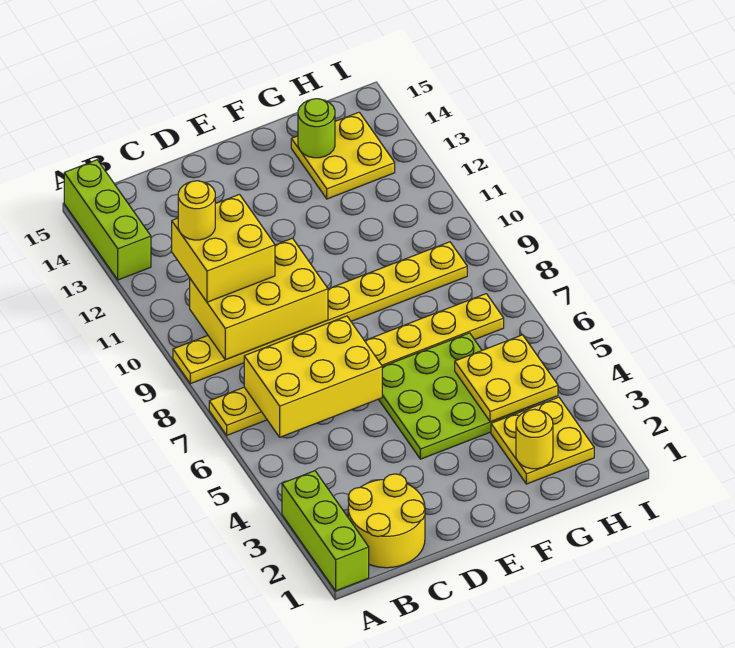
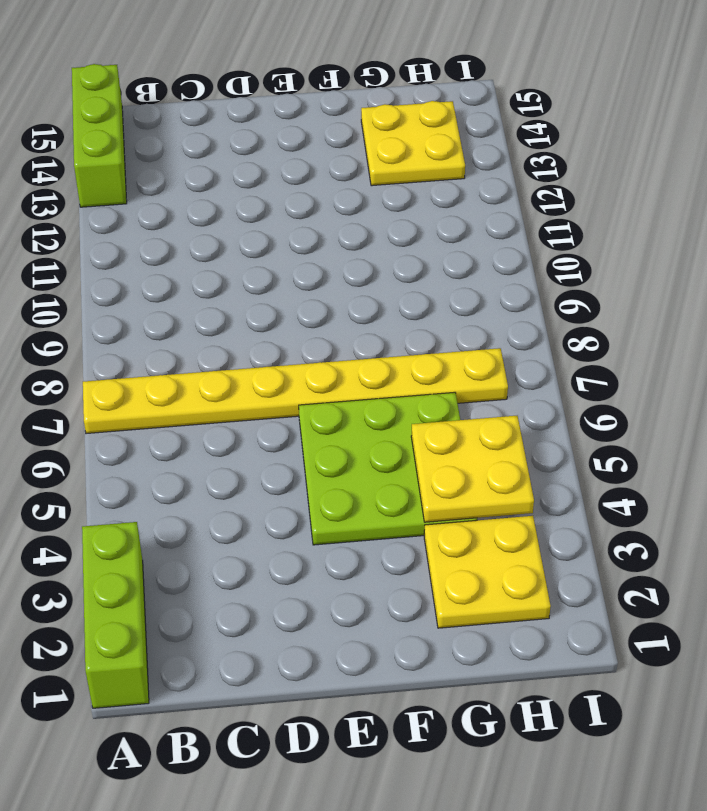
none -> yellow 1x8 plate [173,242,467,384]
none -> yellow 2x2 round brick [348,474,425,568]
none -> yellow 2x3 brick [244,316,382,437]

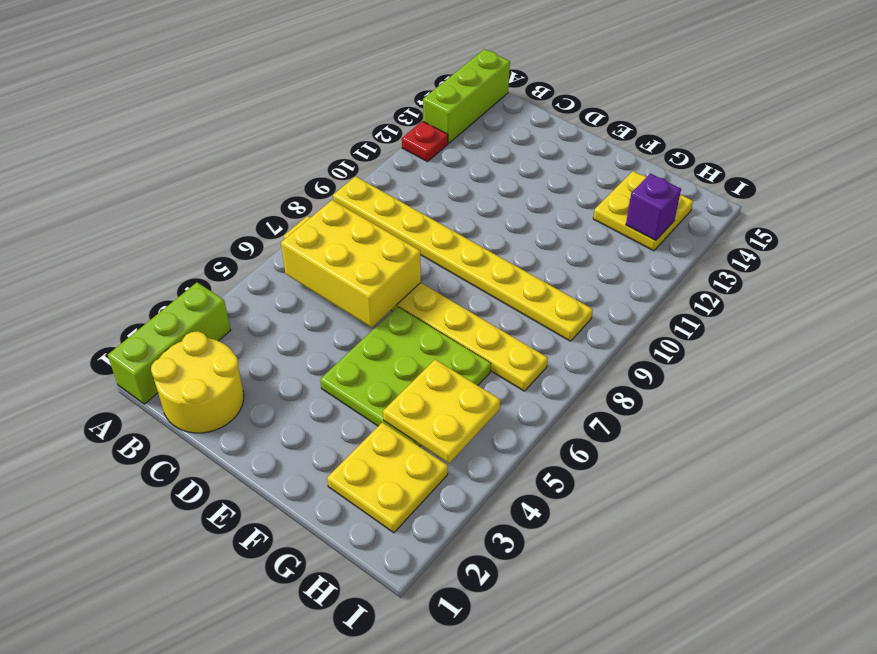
red 1x1 plate [402,121,448,162] -> none
purple 1x1 brick [626,174,681,241] -> none
none -> yellow 2x3 brick [190,238,328,360]
none -> yellow 1x1 round brick [516,409,553,469]
none -> lime 1x1 round brick [298,99,335,158]

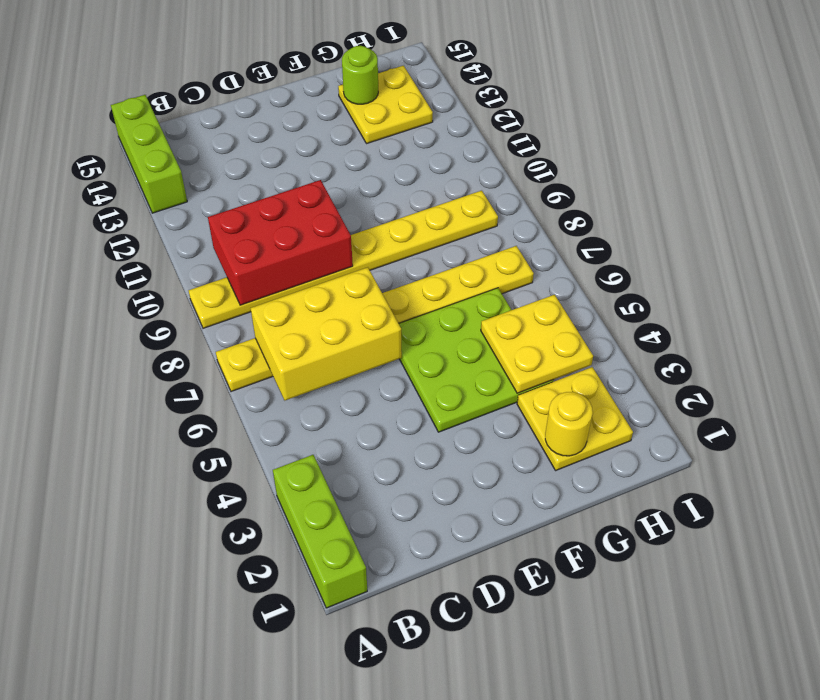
red 2x3 brick [208,180,353,305] -> yellow 2x3 brick [190,238,328,360]
none -> yellow 2x2 round brick [348,474,425,568]
none -> yellow 2x2 brick [172,194,275,302]
none -> yellow 1x1 round brick [178,181,215,240]

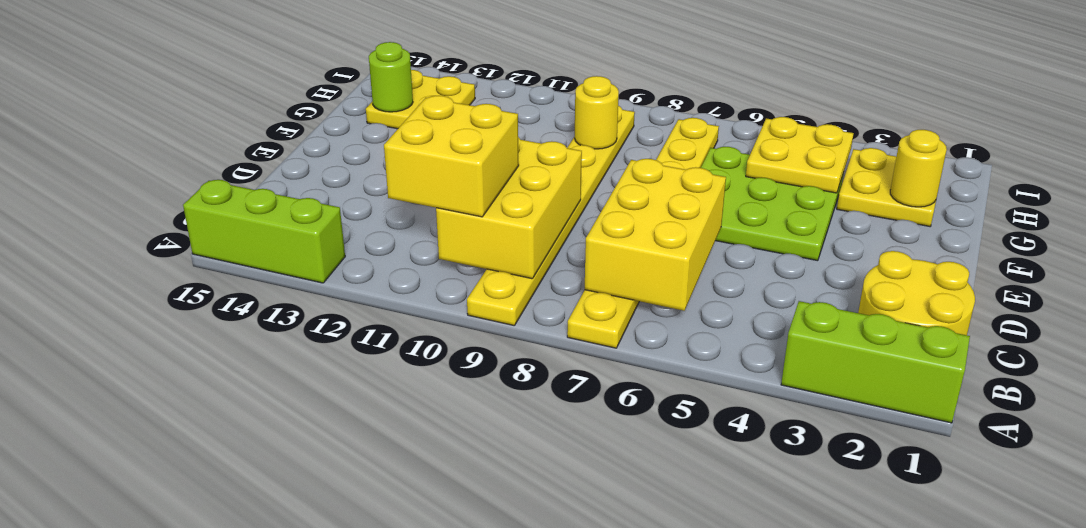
yellow 1x1 round brick [575,76,619,149] -> yellow 1x1 round brick moved to [178,181,215,240]

